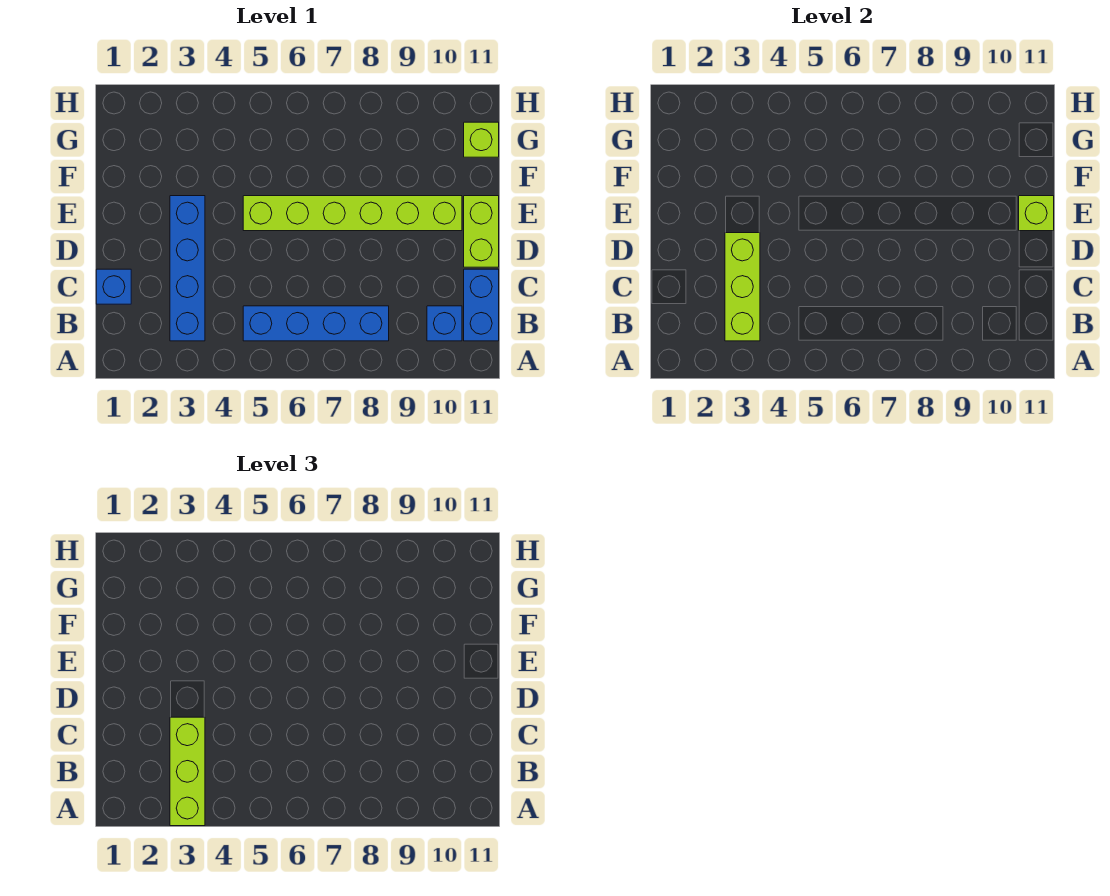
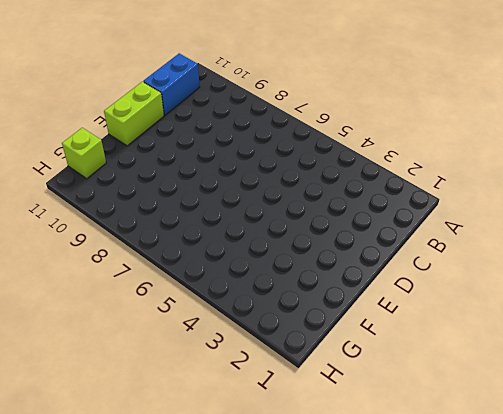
none -> blue 1x4 brick [170,196,205,341]
none -> blue 1x4 brick [243,306,389,341]

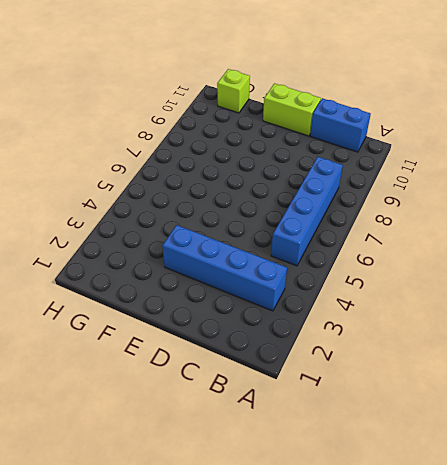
none -> blue 1x1 brick [427,306,462,341]
none -> blue 1x1 brick [96,269,131,304]

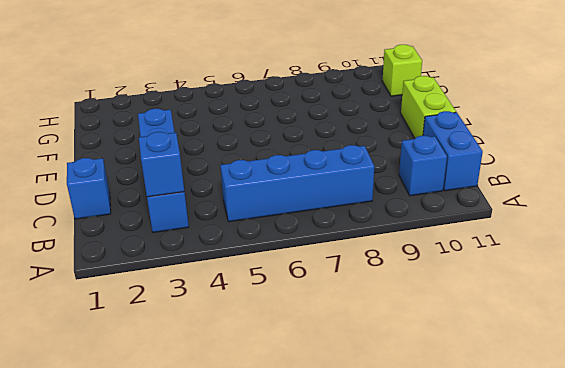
blue 1x1 brick [139,132,184,197] -> lime 1x3 brick [725,233,760,341]
none -> lime 1x6 brick [243,196,462,231]
none -> lime 1x1 brick [1019,196,1054,231]

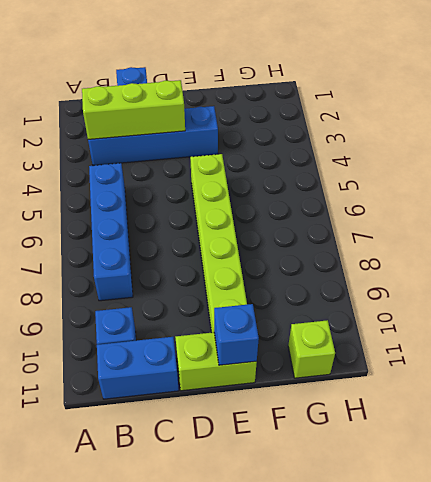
blue 1x1 brick [214,304,259,365] -> lime 1x1 brick [1019,196,1054,231]
none -> lime 1x3 brick [170,717,205,826]

